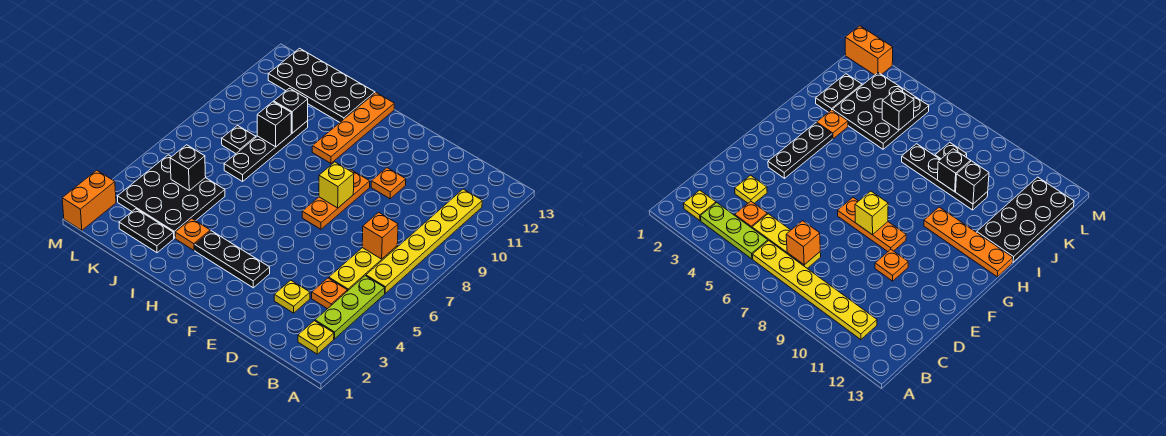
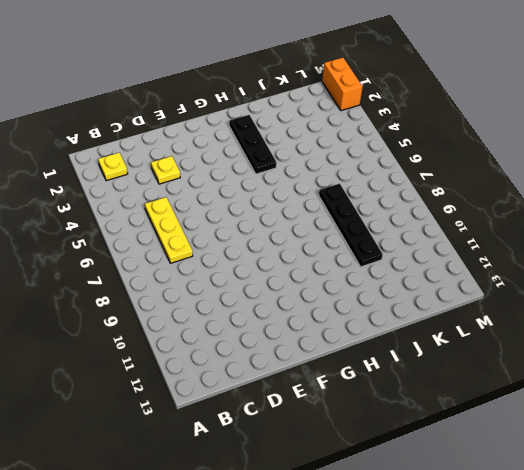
black 1x3 plate [229,115,277,174] -> black 1x3 plate turned to [195,231,270,288]
none -> lime 1x3 plate [315,276,385,339]
none -> yellow 1x6 plate [366,189,482,293]
none -> orange 1x1 plate [312,278,347,309]

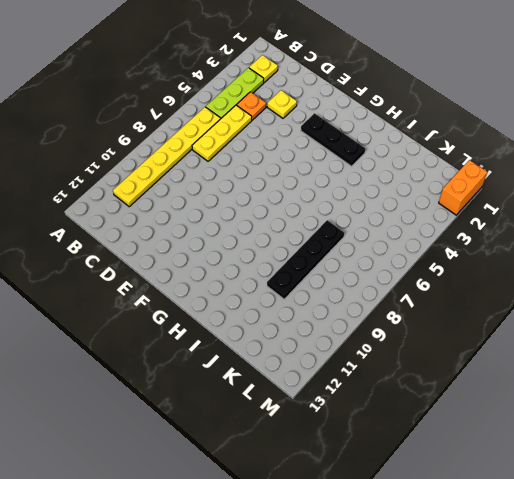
none -> orange 1x1 plate [371,168,406,199]
none -> orange 1x3 plate [302,170,370,229]
none -> orange 1x4 plate [312,93,394,163]

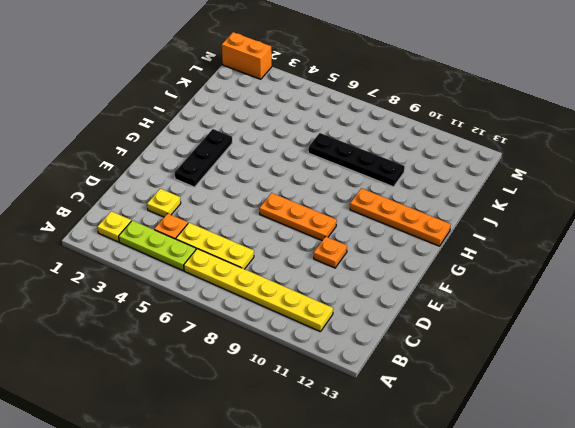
none -> orange 1x1 plate [175,219,210,250]
none -> black 2x4 plate [268,48,375,122]
none -> black 1x2 plate [119,209,174,253]

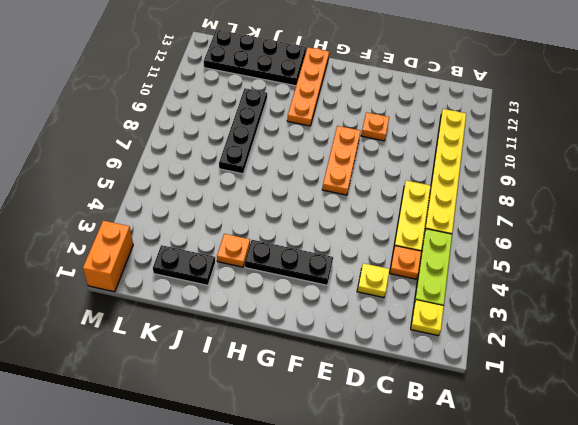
none -> black 3x3 plate [118,155,225,238]
none -> black 1x1 plate [222,126,256,153]
none -> orange 1x1 brick [362,212,398,259]

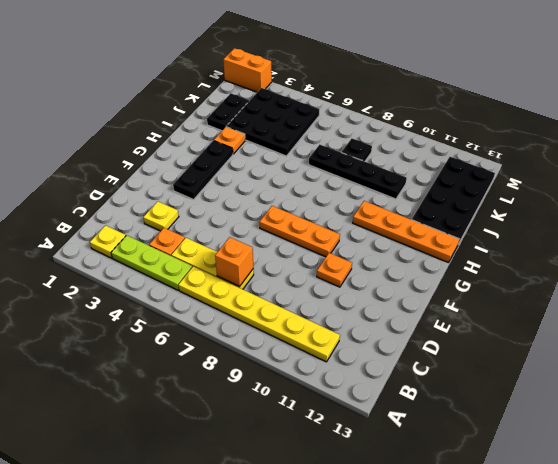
none -> yellow 1x1 brick [319,162,354,208]
none -> black 1x1 brick [257,102,291,147]
none -> black 1x1 brick [274,88,308,133]

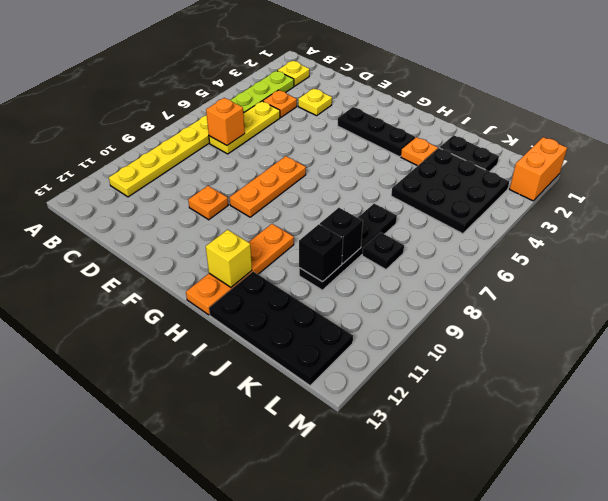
yellow 1x1 brick [206,230,252,287] -> yellow 1x1 brick moved to [319,162,354,208]
none -> black 1x1 brick [170,145,206,190]

